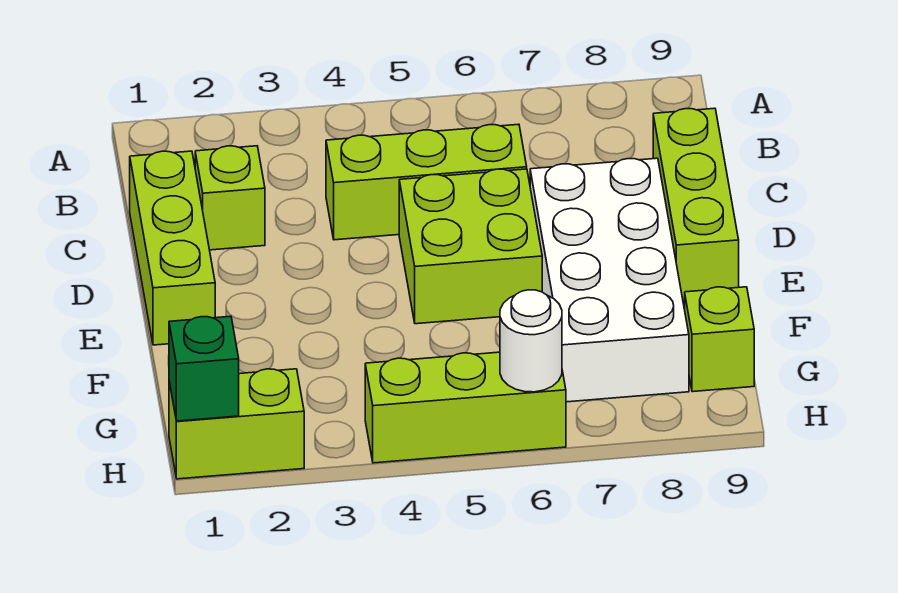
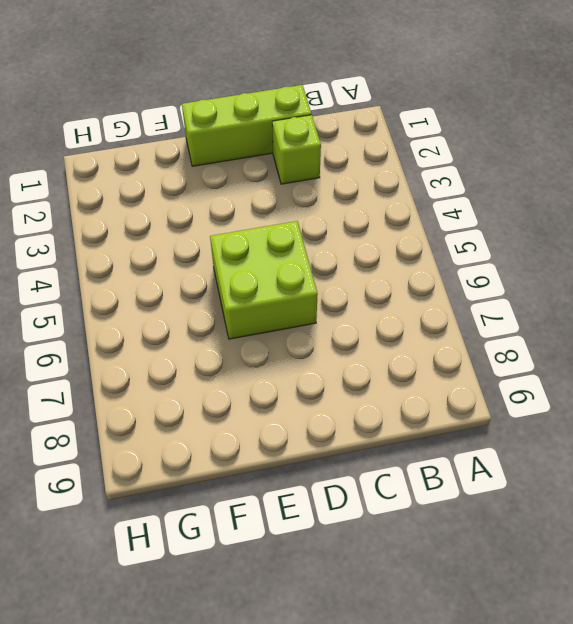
none -> lime 1x3 brick [326,124,527,240]
none -> lime 1x3 brick [653,108,739,302]

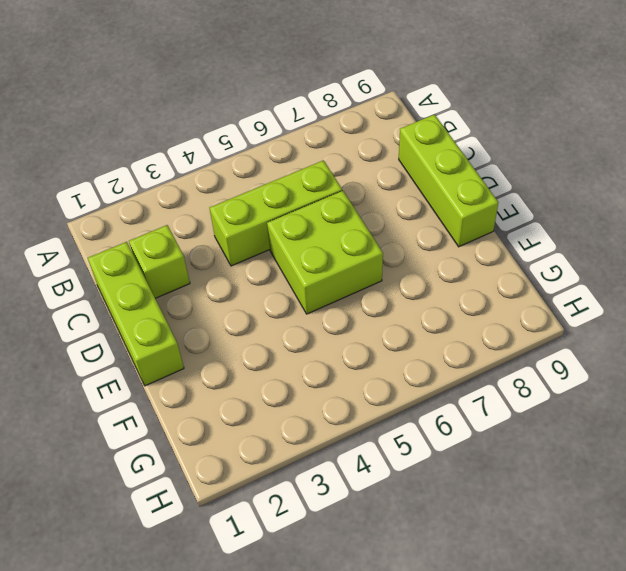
none -> white 2x4 brick [530,158,689,402]
none -> lime 1x1 brick [685,287,754,392]

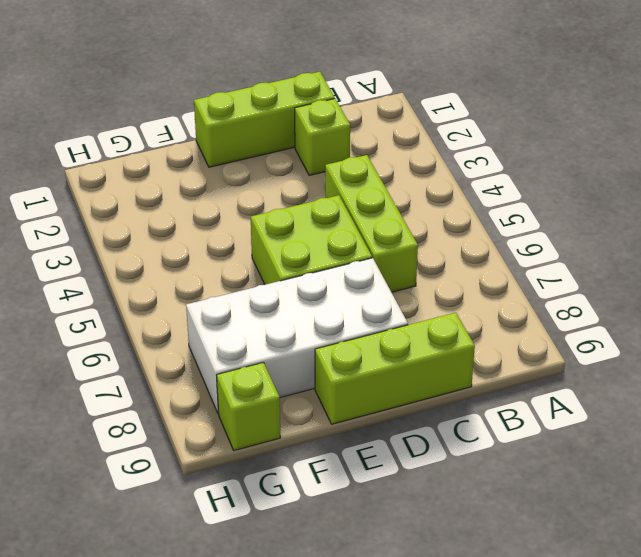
none -> lime 1x2 brick [169,369,304,479]
none -> lime 1x3 brick [365,352,566,463]

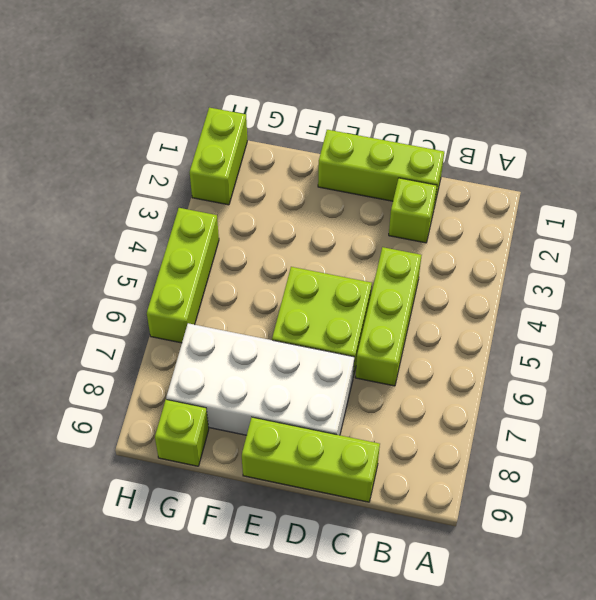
none -> green 1x1 brick [169,316,239,421]
none -> white 1x1 round brick [500,290,562,392]

